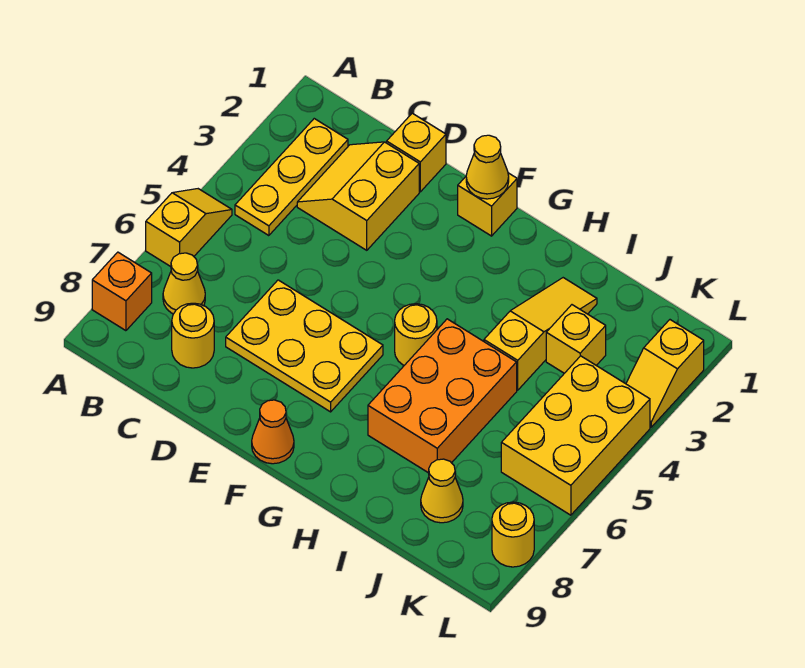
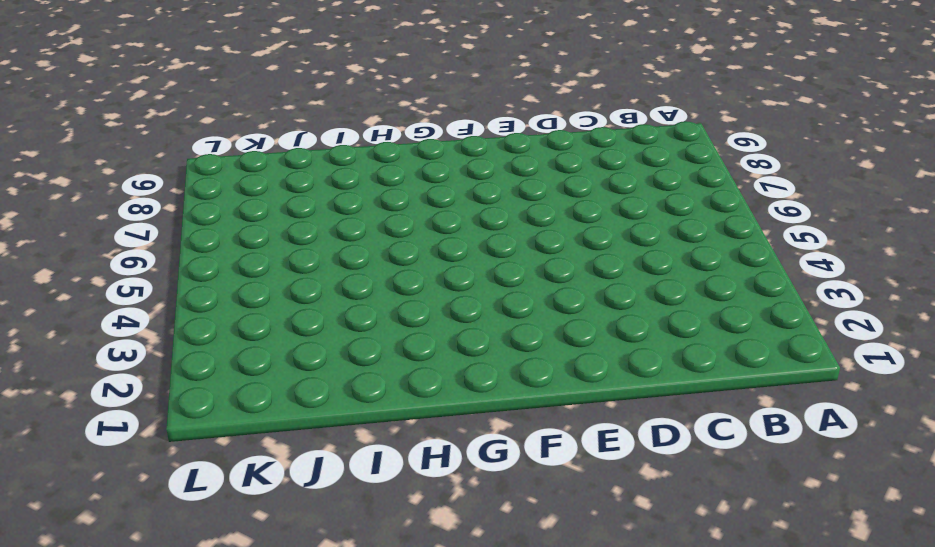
none -> yellow 1x2 slope [146,189,232,267]
none -> orange 1x1 brick [92,252,152,331]
none -> yellow 1x3 plate [235,119,348,236]

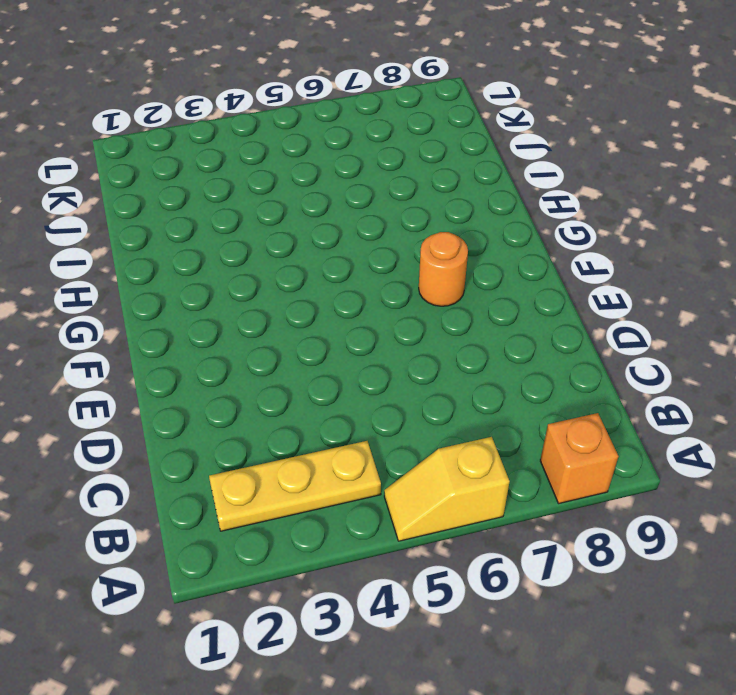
orange 1x1 round brick [419,232,468,306] -> yellow 2x3 plate [226,280,383,412]
none -> yellow 1x1 cone [163,253,205,314]
none -> yellow 2x2 slope [297,142,419,250]
none -> yellow 1x1 round brick [172,303,214,368]

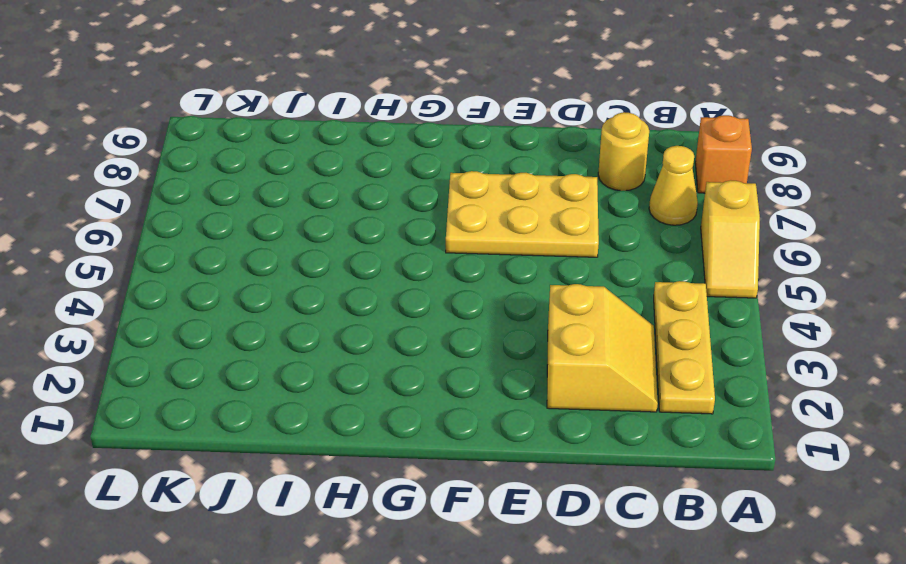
none -> yellow 1x1 brick [387,113,446,192]
none -> yellow 1x1 brick [458,173,517,236]
none -> orange 1x1 cone [252,400,294,464]

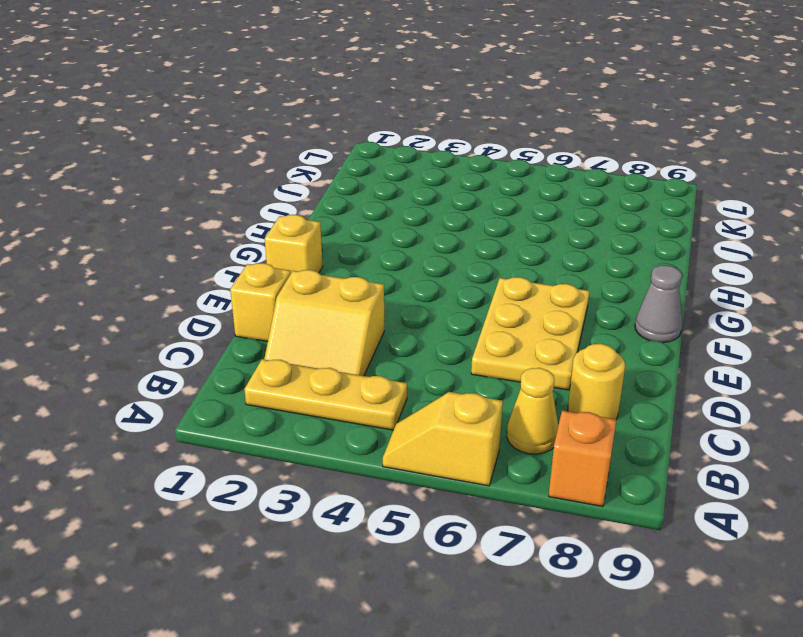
grey 1x1 cone [635,265,682,343] -> orange 1x1 cone [252,400,294,464]
none -> yellow 1x1 round brick [395,304,437,365]
none -> orange 2x3 brick [368,319,517,473]
none -> yellow 1x3 slope [484,278,597,390]

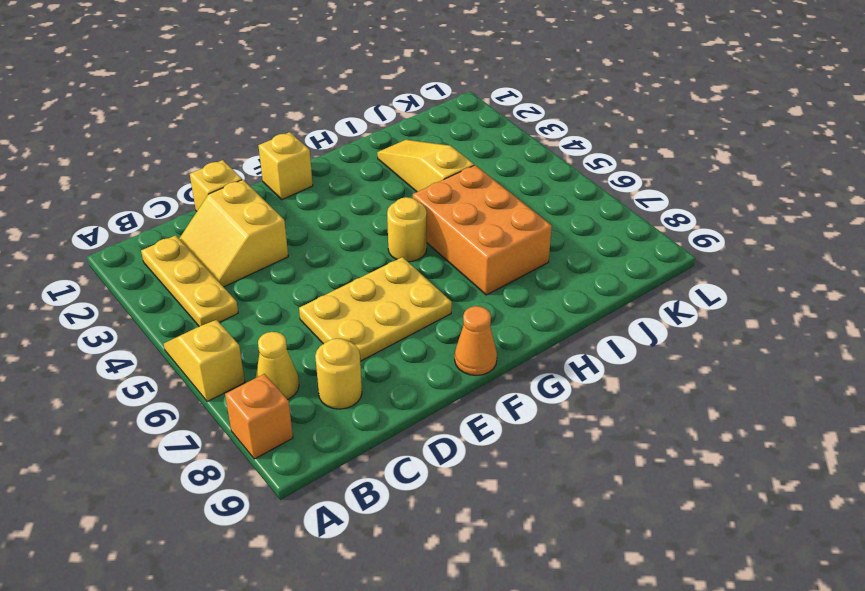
none -> yellow 1x1 brick [546,305,606,373]
none -> yellow 1x1 cone [421,459,463,523]
none -> yellow 2x3 brick [501,356,650,515]

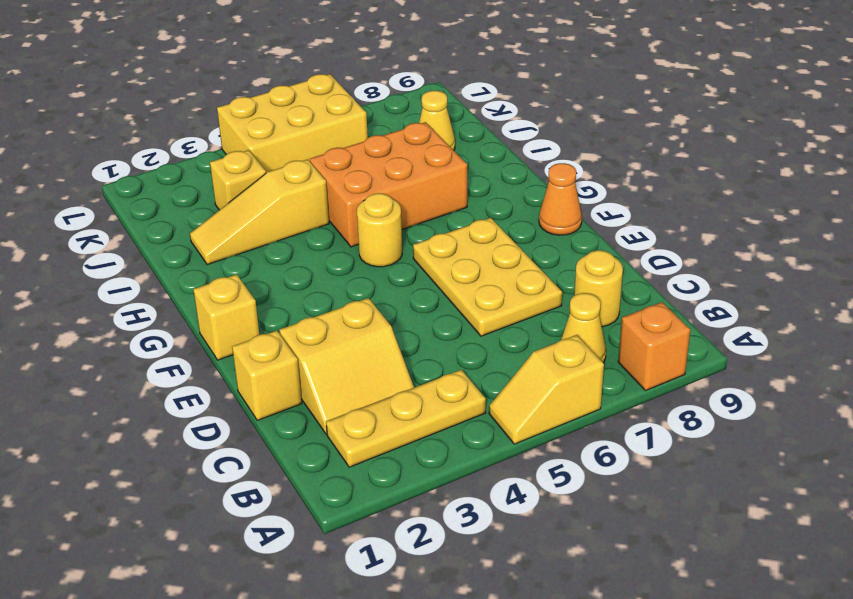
none -> yellow 1x2 slope [626,320,704,427]
none -> yellow 1x1 round brick [492,502,534,567]
none -> yellow 1x1 cone [466,135,509,199]

